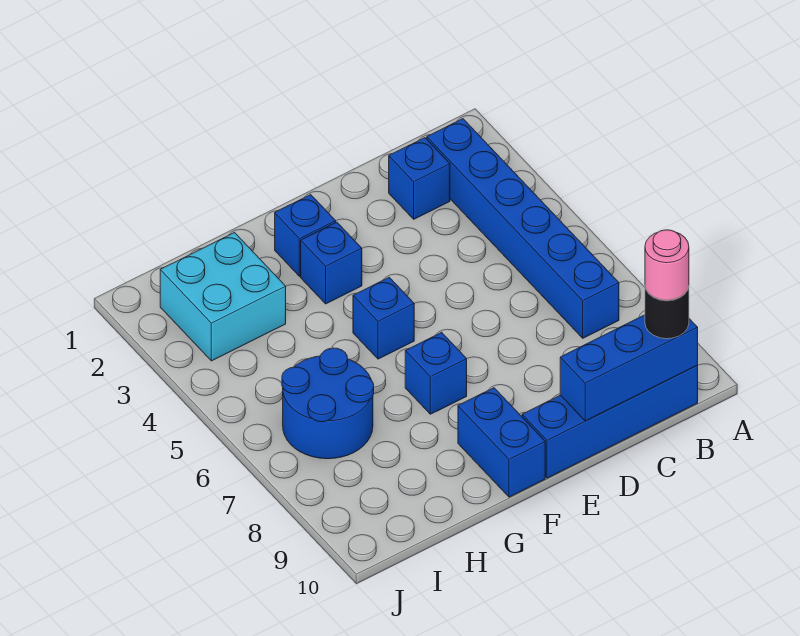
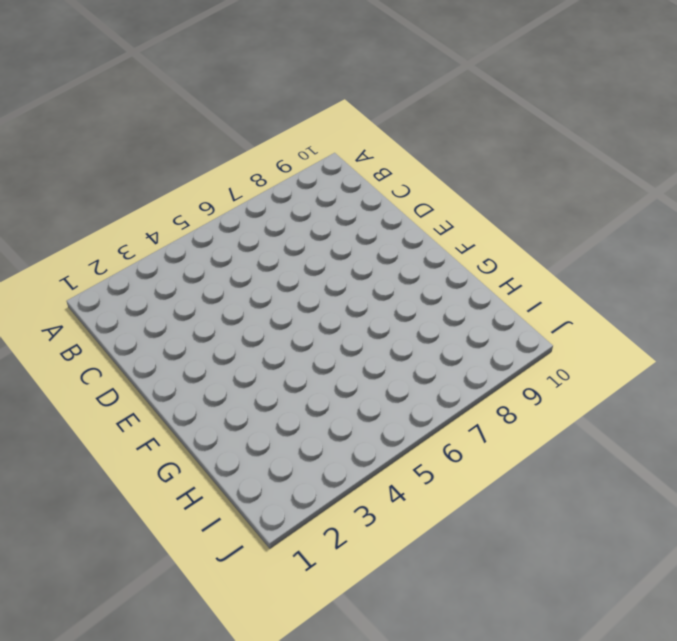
none -> blue 1x6 brick [427,119,619,338]
none -> blue 1x4 brick [522,365,698,478]
none -> blue 1x1 brick [389,138,450,219]

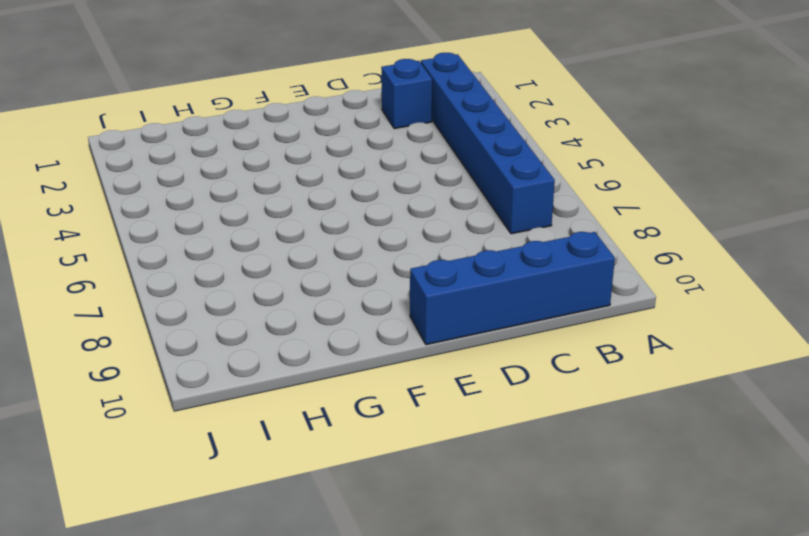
none -> blue 1x1 brick [275,195,336,276]
none -> blue 1x1 brick [301,222,362,304]
none -> blue 1x1 brick [353,277,414,359]

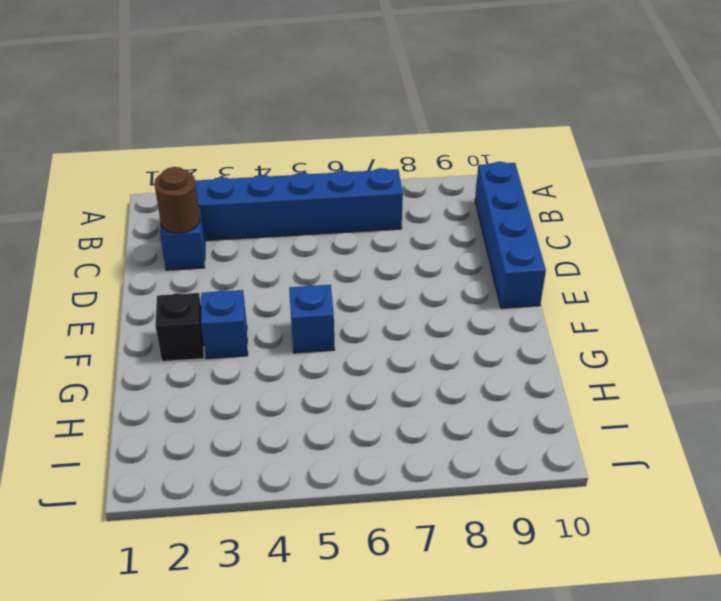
brown 1x1 round brick [154,167,200,233] -> none
black 1x1 brick [155,293,204,361] -> blue 1x1 brick [275,195,336,276]
none -> blue 1x1 brick [405,332,467,414]
none -> blue 1x2 brick [458,388,545,497]
none -> cyan 2x2 brick [160,233,286,361]

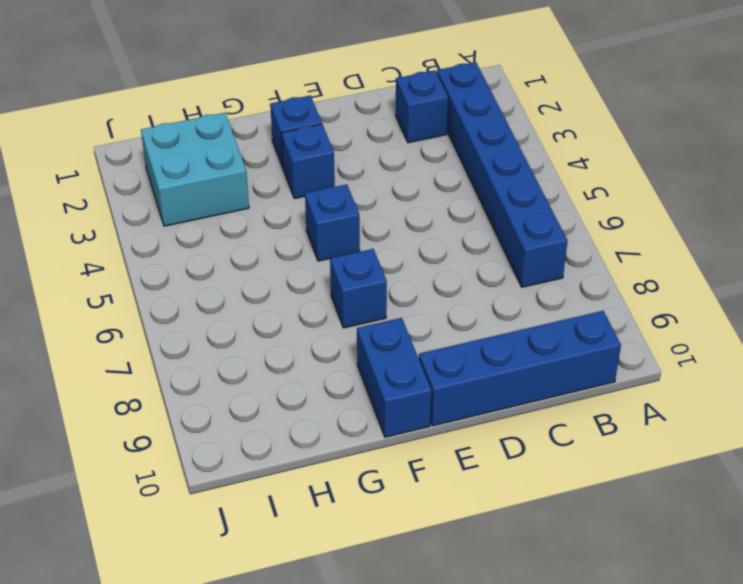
none -> blue 2x2 round brick [282,348,374,459]
none -> blue 1x3 brick [560,315,698,421]
none -> black 1x1 round brick [645,287,689,339]

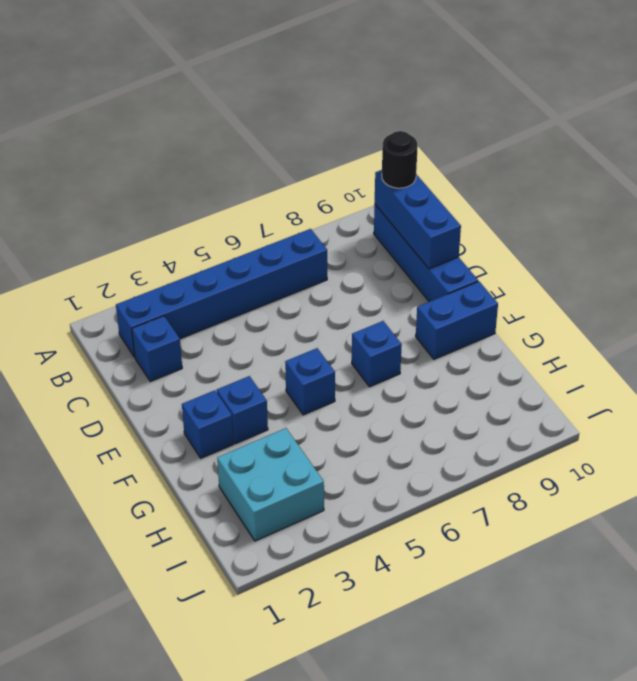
none -> blue 2x2 round brick [282,348,374,459]
none -> pink 1x1 round brick [645,230,689,300]

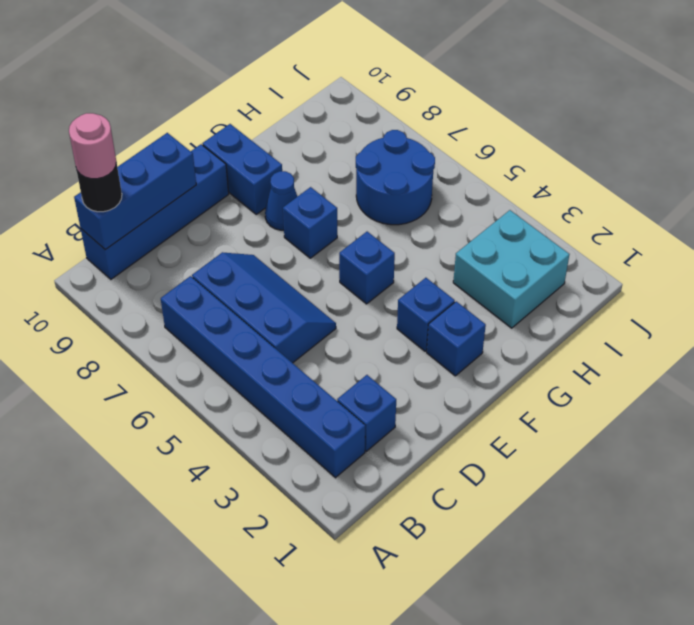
blue 2x3 slope [192,252,336,363] -> none
blue 1x1 cone [265,171,298,230] -> none

